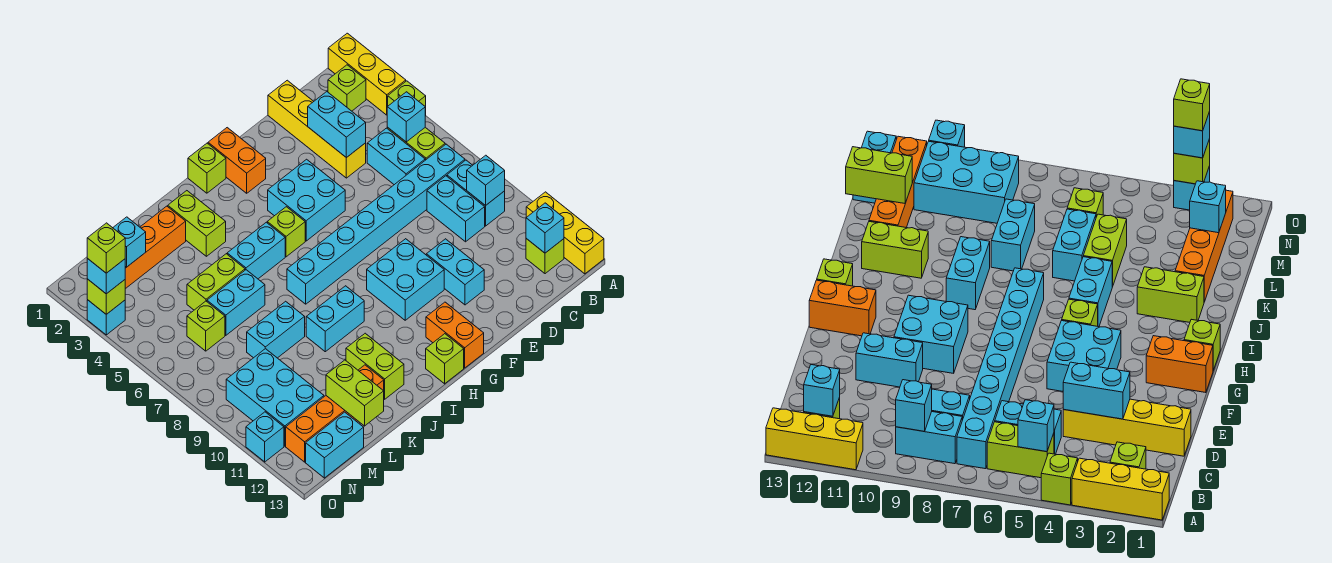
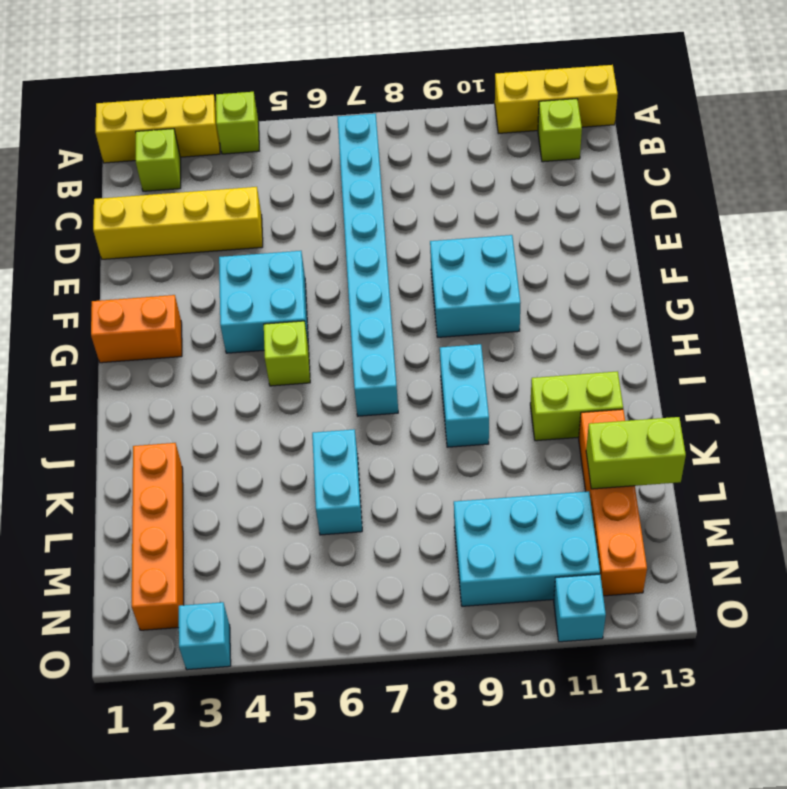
none -> lime 1x2 brick [387,127,445,160]
none -> cyan 1x2 brick [447,160,505,226]
none -> cyan 1x2 brick [367,128,425,185]
none -> cyan 1x2 brick [427,176,485,242]

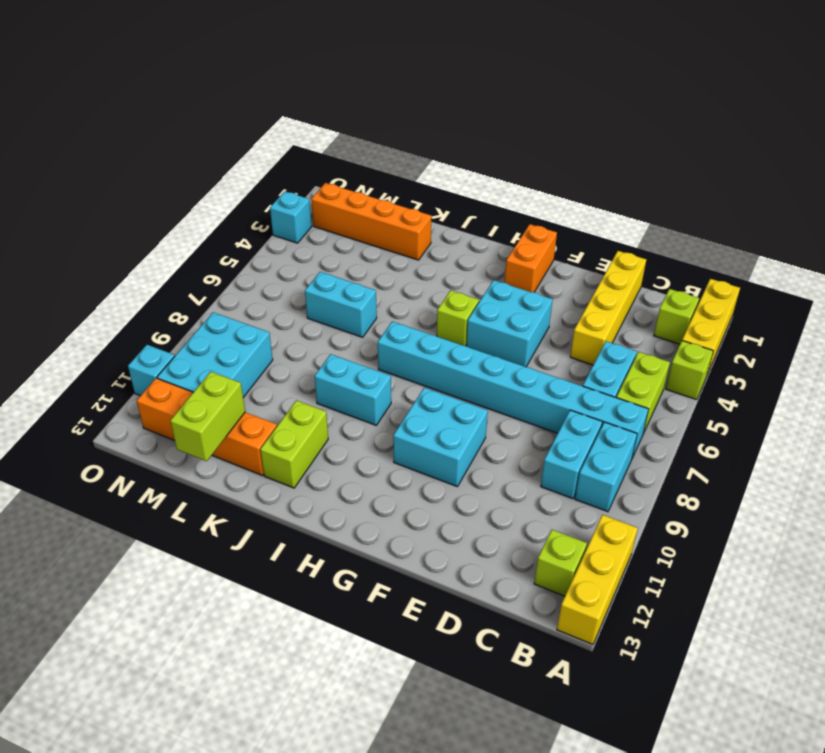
none -> cyan 1x2 brick [426,239,484,305]
none -> orange 1x2 brick [426,302,484,368]
none -> lime 1x1 brick [188,143,226,193]
none -> lime 1x1 brick [426,334,464,384]

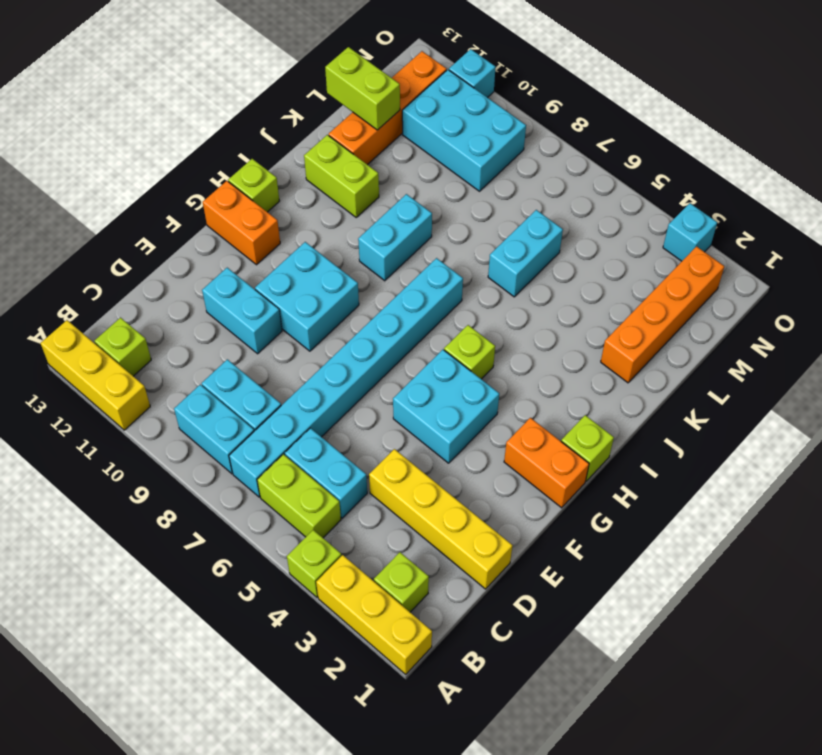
none -> cyan 1x2 brick [227,222,285,279]
none -> lime 1x2 brick [168,191,226,256]
none -> lime 1x2 brick [187,254,245,310]
none -> cyan 1x2 brick [247,301,305,358]

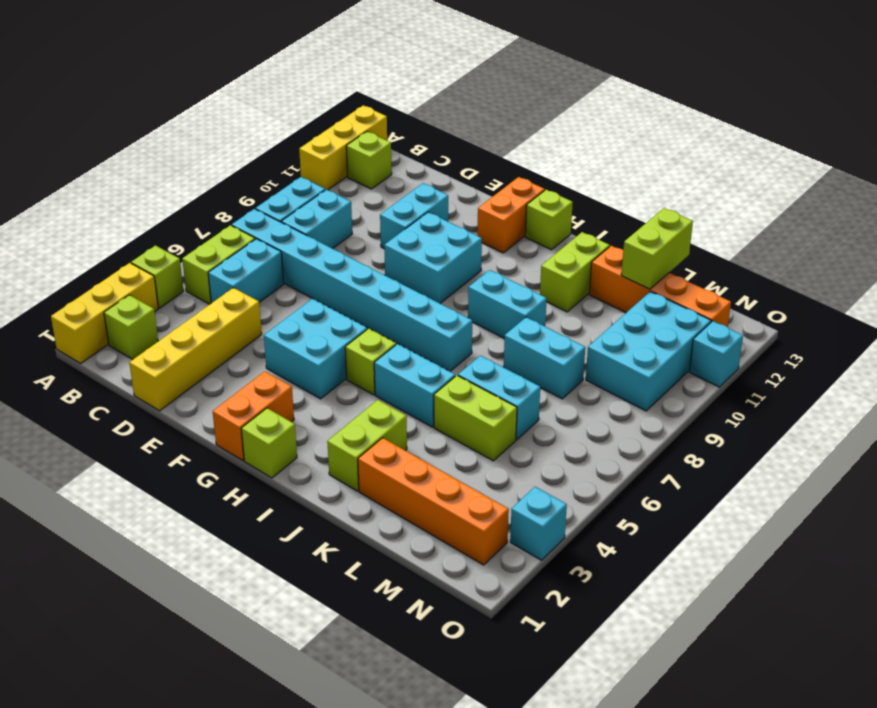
none -> lime 1x1 brick [187,301,225,351]
none -> cyan 1x2 brick [306,412,364,478]
none -> cyan 1x1 brick [387,92,425,142]
none -> cyan 1x1 brick [467,155,505,206]

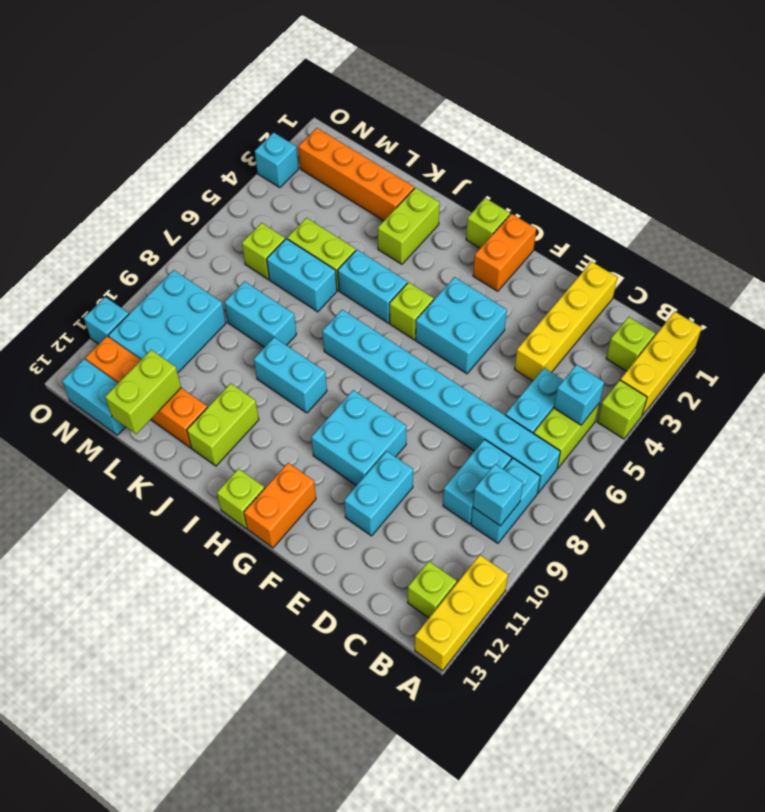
none -> cyan 1x1 brick [526,203,564,253]
none -> cyan 1x2 brick [308,92,366,158]
none -> cyan 1x1 brick [113,217,146,267]
none -> lime 1x1 brick [87,279,125,314]

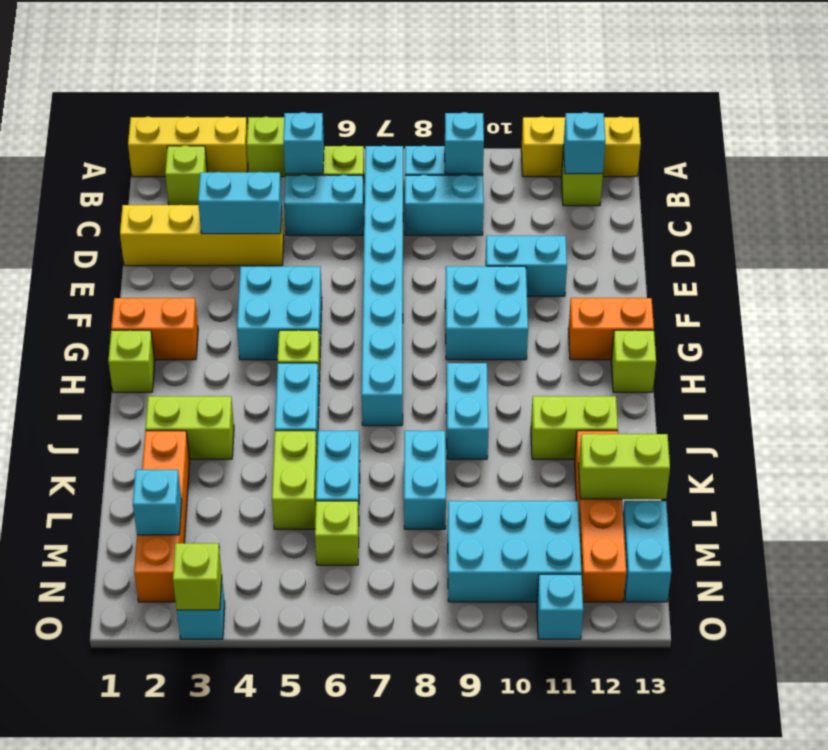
none -> cyan 1x1 brick [87,258,125,294]
none -> lime 1x1 brick [87,223,125,273]

